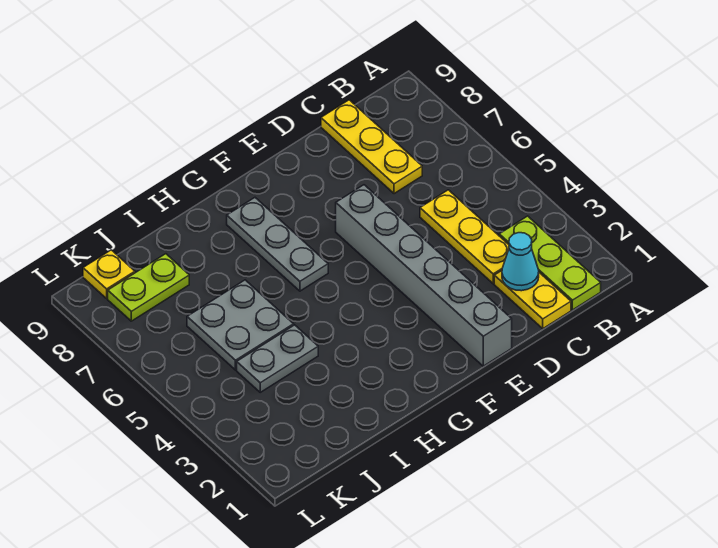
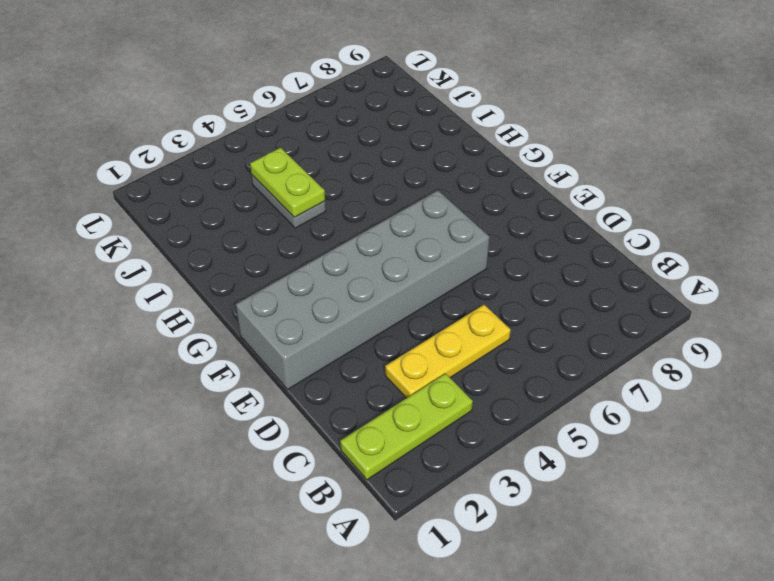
grey 2x6 brick [236,191,489,389] -> grey 1x6 brick [336,185,512,366]
lime 1x2 plate [250,148,325,217] -> lime 1x2 plate moved to [108,254,189,321]
none -> yellow 1x2 plate [494,271,571,329]
none -> yellow 1x3 plate [321,100,422,194]

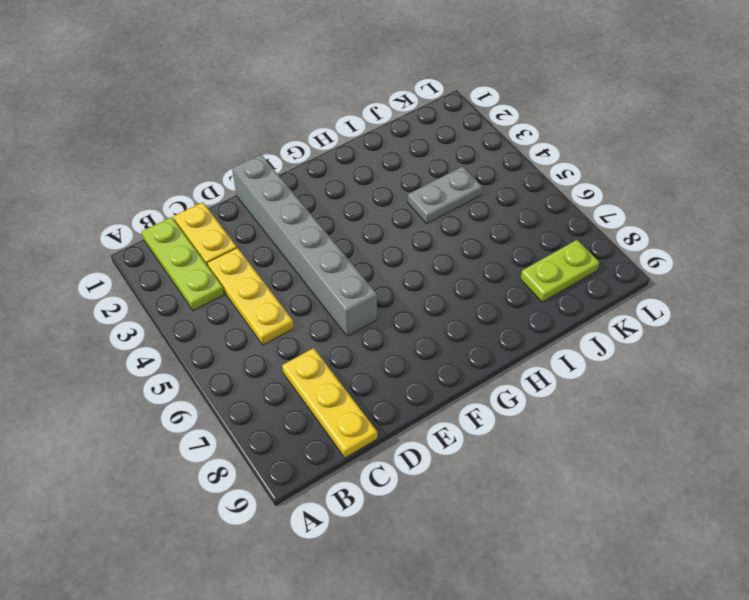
none -> grey 1x3 plate [227,198,328,291]
none -> grey 2x2 plate [187,280,294,370]

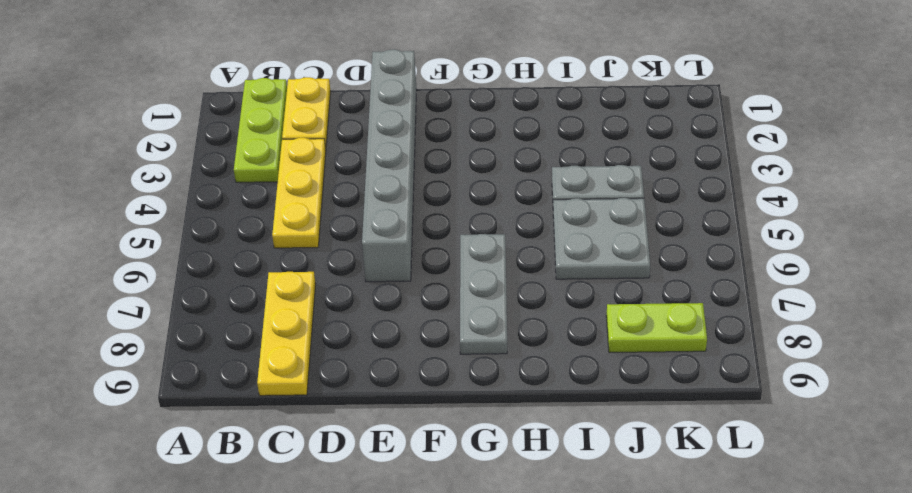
none -> yellow 1x1 plate [83,250,135,298]
none -> cyan 1x1 cone [502,233,539,291]

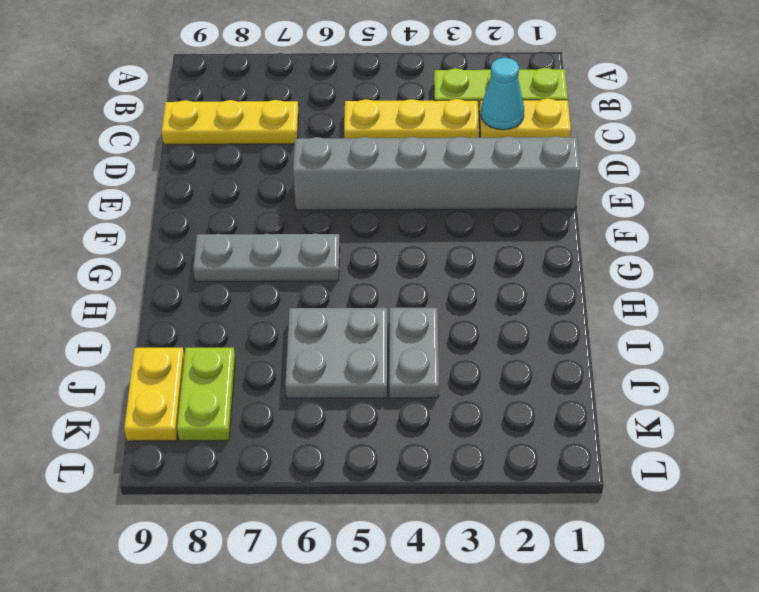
yellow 1x2 plate [124,348,184,441] -> yellow 1x1 plate [83,250,135,298]

